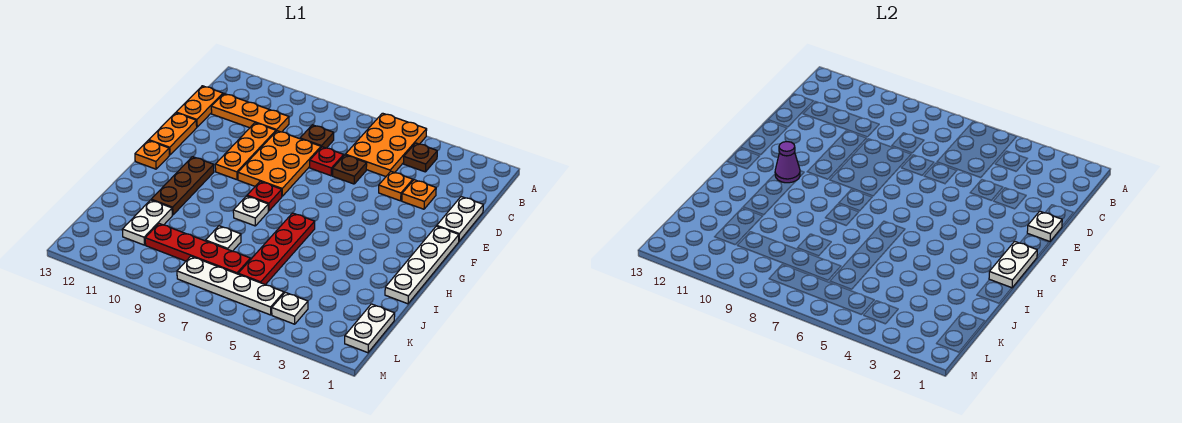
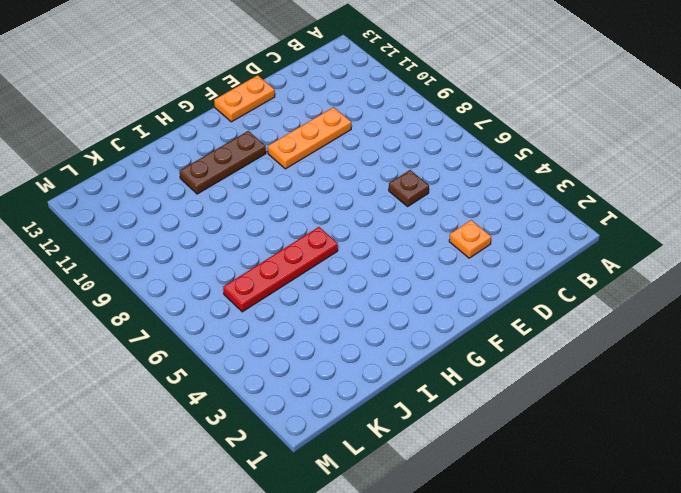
none -> orange 2x3 plate [345,113,427,177]
none -> brown 1x1 plate [404,143,437,172]
none -> brown 1x1 plate [300,125,334,148]

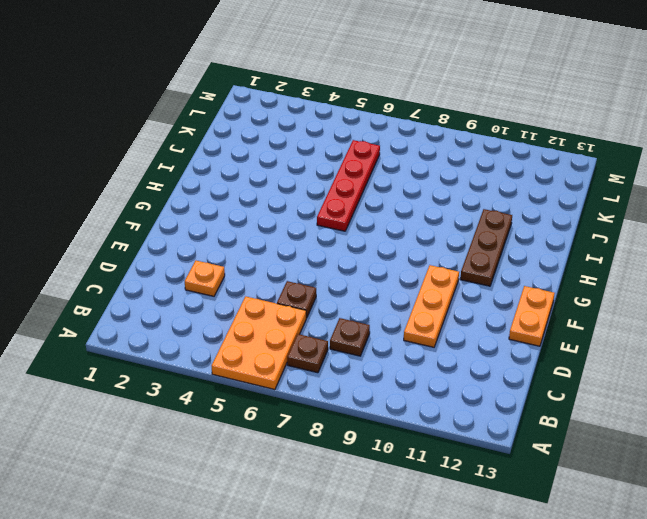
brown 1x1 plate [287,334,328,373] -> brown 1x1 plate moved to [404,143,437,172]
none -> orange 1x3 plate [211,93,289,132]
none -> orange 1x2 plate [176,86,223,127]
none -> white 1x2 plate [437,197,484,241]

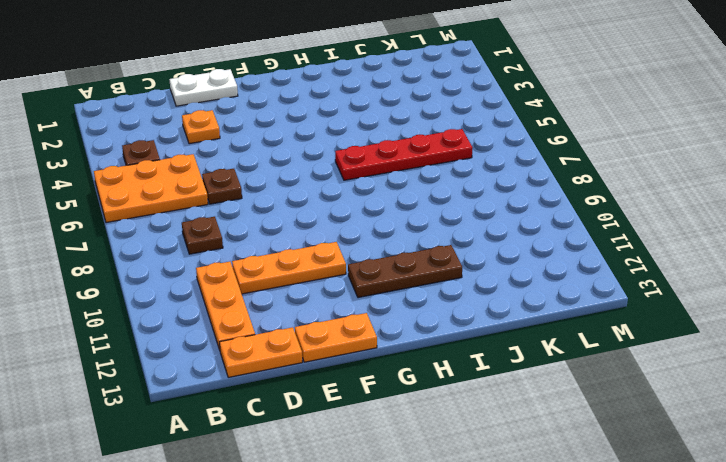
none -> orange 1x1 plate [379,172,413,201]
none -> red 1x1 plate [310,147,344,176]
none -> orange 2x3 plate [238,131,321,196]

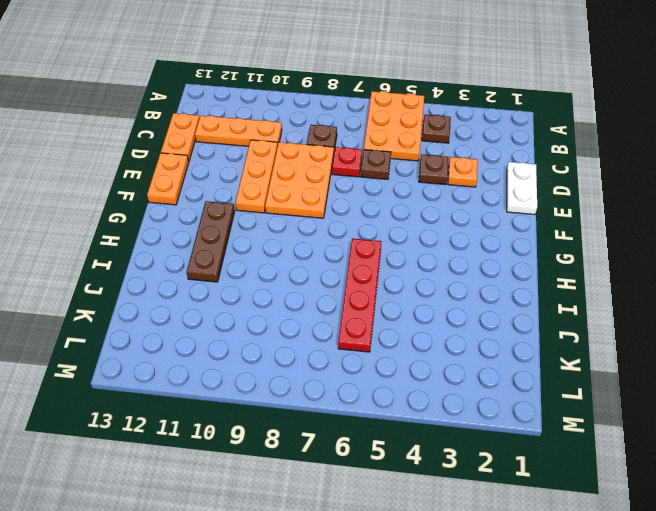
brown 1x1 plate [419,154,449,185] -> orange 1x1 plate [379,172,413,201]
none -> white 1x4 plate [385,226,459,304]
none -> red 1x1 plate [247,182,282,211]
none -> orange 1x1 plate [135,140,169,169]

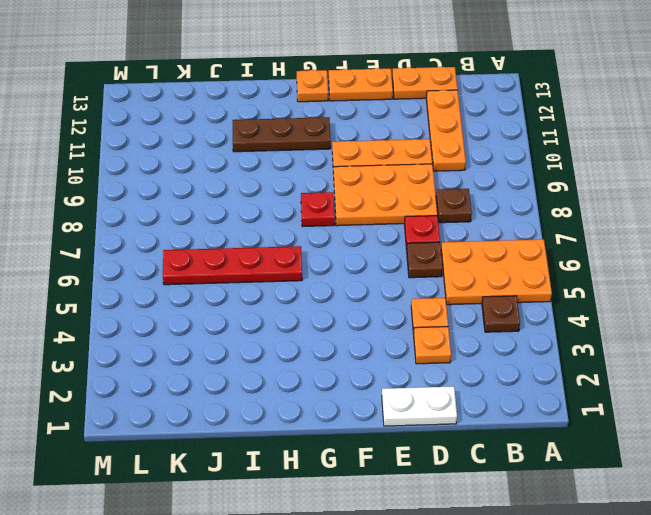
none -> white 1x4 plate [385,226,459,304]
none -> white 1x1 plate [233,196,268,226]
none -> white 1x1 plate [206,226,241,251]

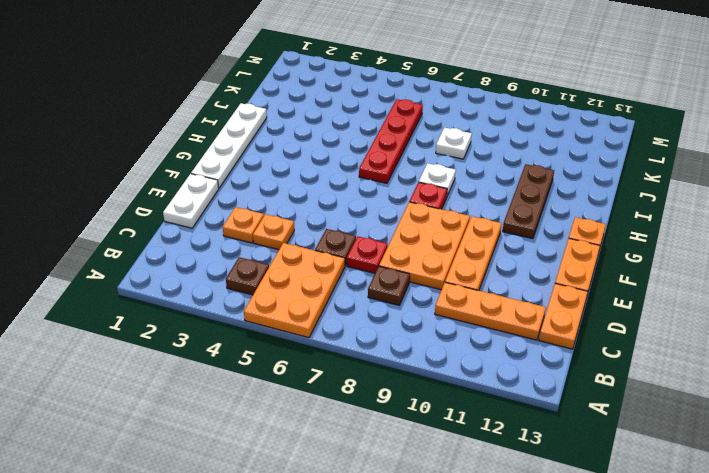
none -> white 1x2 plate [122,200,172,245]
none -> white 1x2 plate [345,304,395,353]
none -> red 1x4 plate [145,224,250,274]

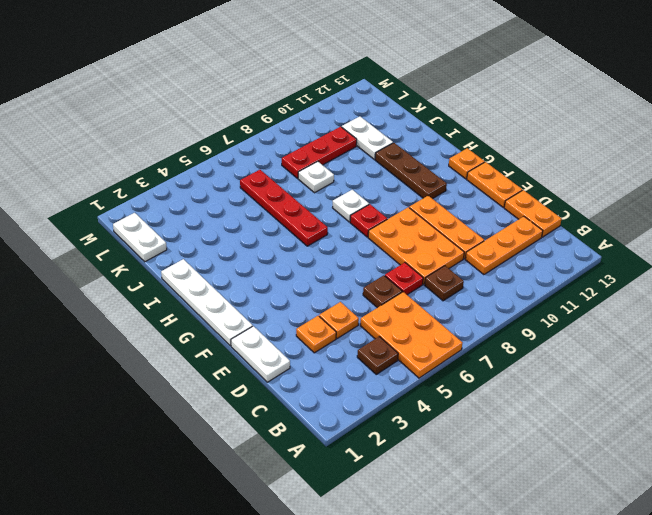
red 1x3 plate [282,127,357,178] -> red 1x4 plate [145,224,250,274]
none -> white 1x1 plate [272,292,308,324]
none -> white 1x4 plate [177,256,284,315]
none -> white 1x1 plate [1027,211,1062,241]

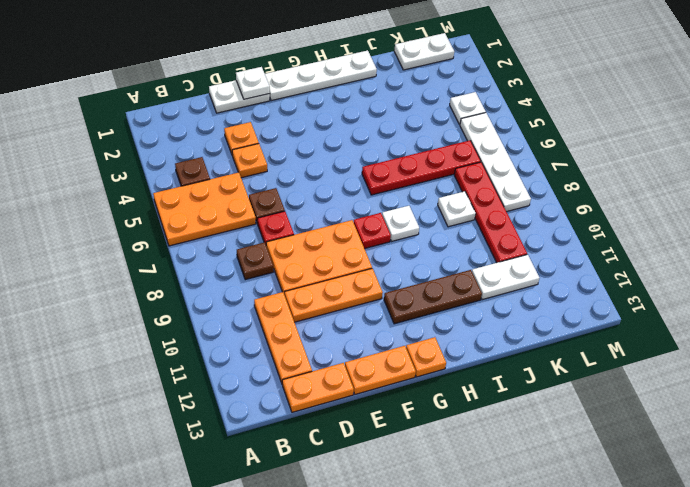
none -> white 1x2 plate [989,241,1037,288]
none -> purple 1x1 cone [775,142,800,183]

